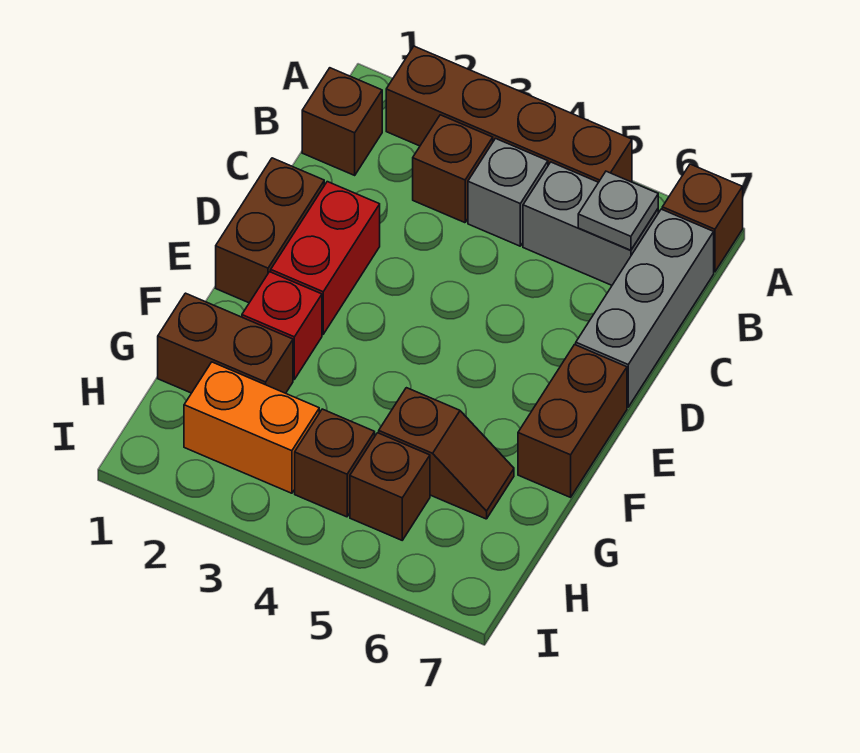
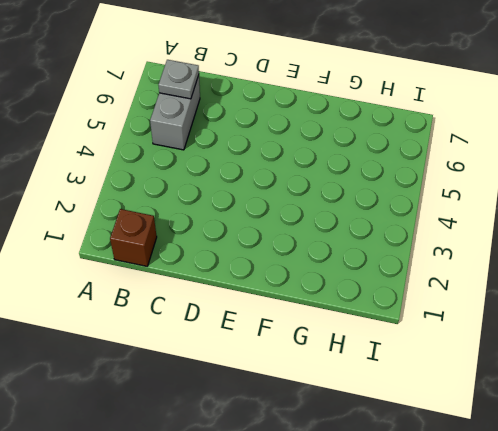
none -> brown 1x4 brick [386,46,632,182]
none -> brown 1x1 brick [662,164,743,272]
none -> brown 1x1 brick [413,115,493,223]

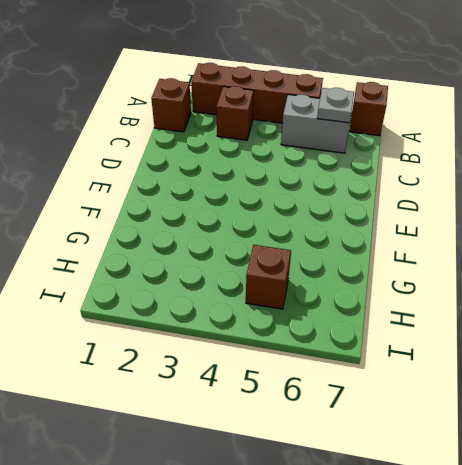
none -> grey 1x1 brick [468,139,548,246]
none -> grey 1x3 brick [576,209,714,407]
none -> brown 1x2 brick [216,158,324,303]

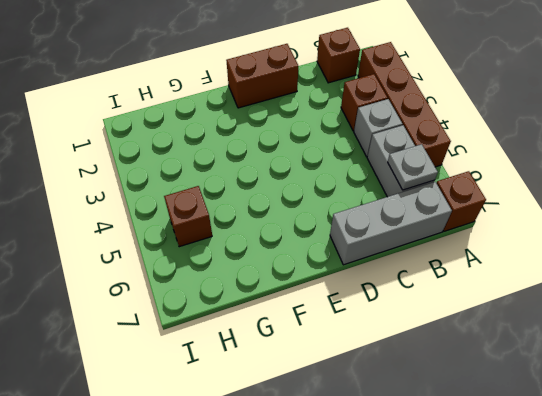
none -> red 1x2 brick [271,182,380,334]
none -> brown 1x2 brick [518,345,627,497]
none -> red 1x1 brick [242,272,322,379]

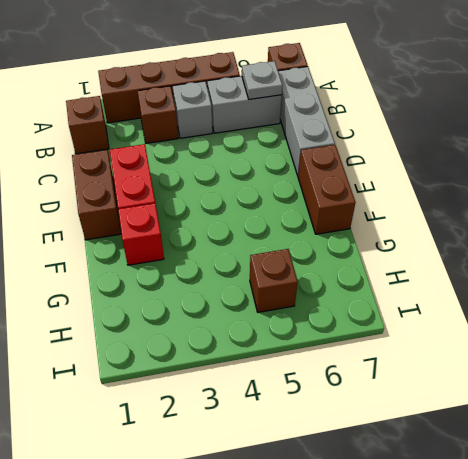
none -> brown 1x2 brick [158,293,293,393]
none -> brown 1x2 slope [379,388,514,519]
none -> orange 1x2 brick [184,362,319,493]

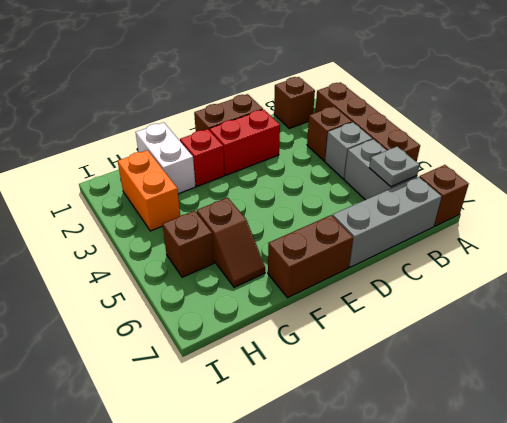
white 1x2 brick [136,122,195,194] -> brown 1x2 brick [158,293,293,393]
none -> brown 1x1 brick [295,409,375,517]

